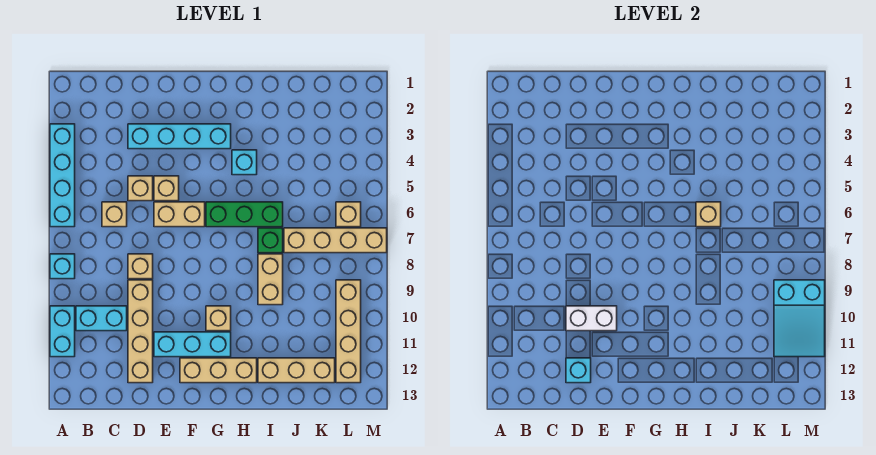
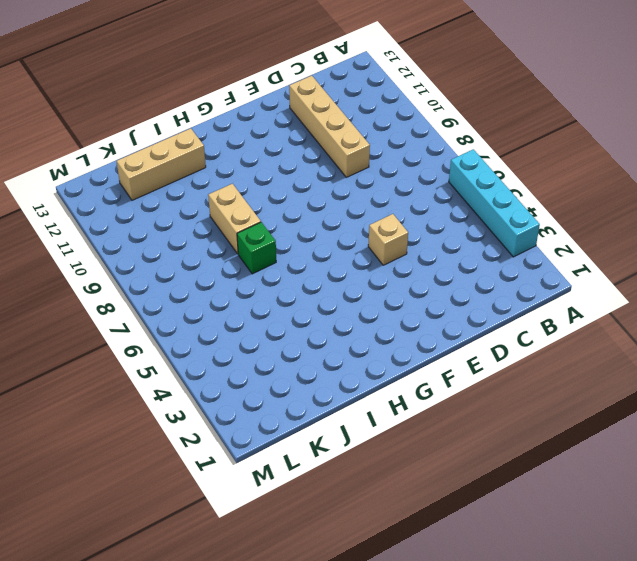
none -> cyan 1x1 brick [50,254,75,279]
none -> cyan 1x2 brick [50,306,75,357]
none -> cyan 1x2 brick [76,306,127,331]

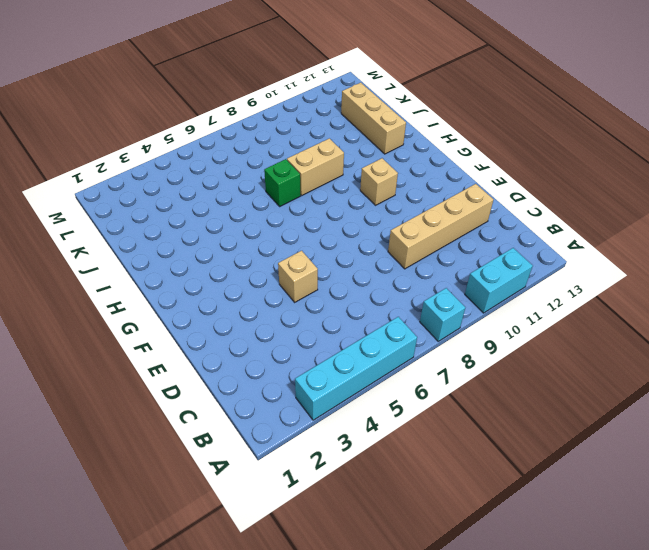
none -> cyan 1x2 brick [76,306,127,331]
none -> tan 1x1 brick [102,202,127,227]
none -> cyan 1x4 brick [128,124,231,149]

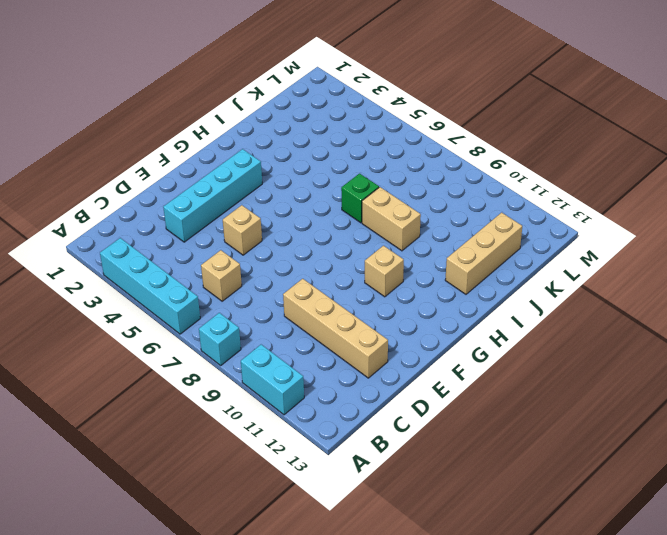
none -> cyan 1x2 brick [76,306,127,331]
none -> tan 1x1 brick [128,176,153,201]
none -> tan 1x1 brick [128,254,153,279]

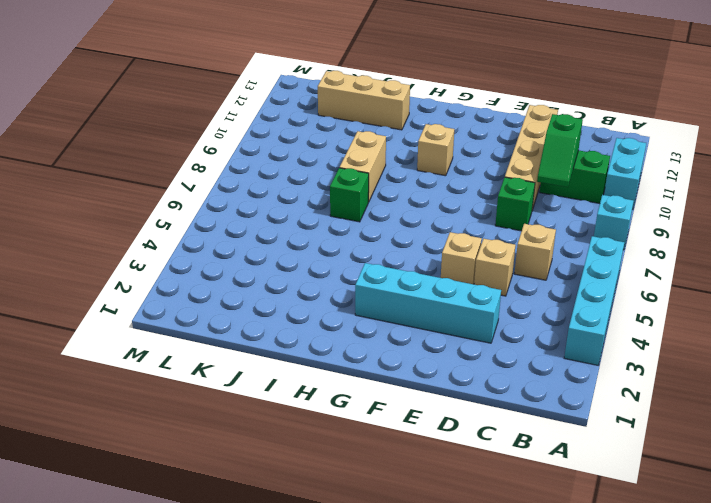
green 1x2 brick [540,150,610,204] -> cyan 1x2 brick [76,306,127,331]
green 1x2 slope [537,114,583,187] -> none
green 1x1 brick [495,177,535,231] -> tan 1x1 brick [128,254,153,279]
none -> tan 1x2 brick [154,202,205,227]
none -> cyan 1x3 brick [154,332,231,357]
none -> tan 1x3 brick [180,358,257,383]

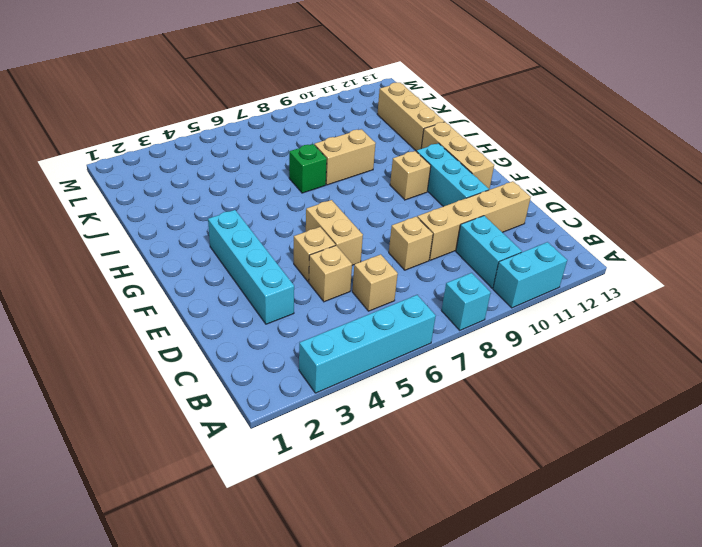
none -> green 1x3 brick [206,202,283,227]
none -> cyan 1x1 brick [232,150,257,175]
none -> tan 1x4 brick [284,228,387,253]

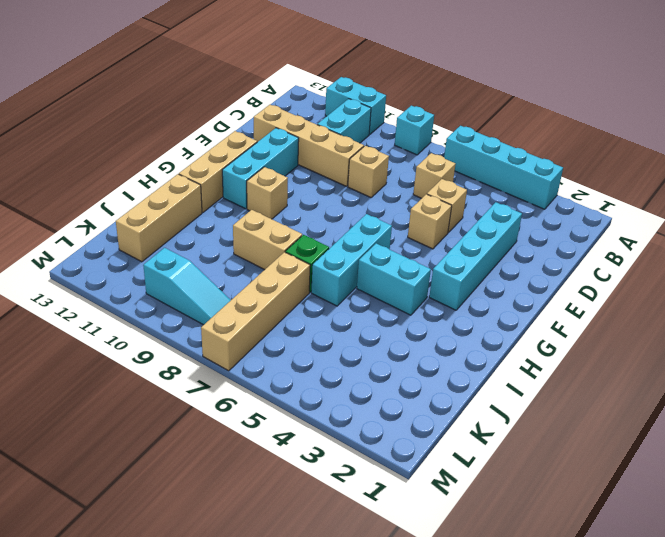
cyan 1x3 brick [311,214,392,306] -> green 1x3 brick [206,202,283,227]
cyan 1x2 brick [357,243,431,315] -> cyan 1x1 brick [232,150,257,175]
cyan 1x3 slope [143,248,231,325] -> tan 1x4 brick [336,280,361,383]
none -> tan 1x2 brick [154,202,205,227]
none -> tan 1x1 brick [336,202,361,227]
none -> white 1x2 brick [566,306,617,331]

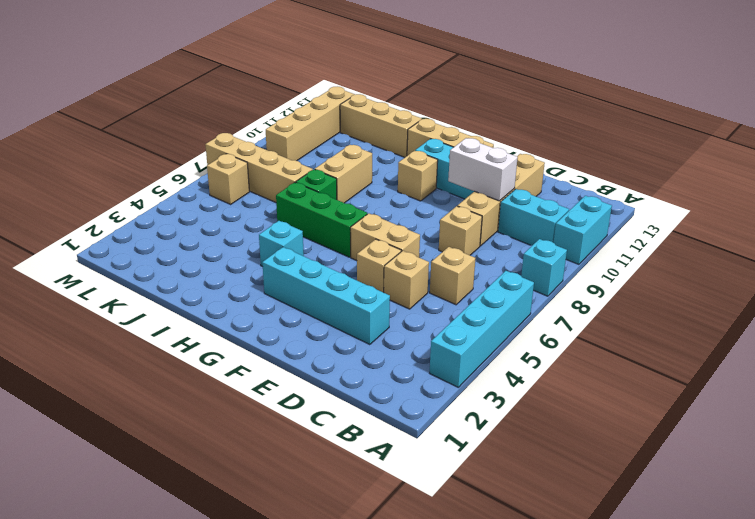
none -> cyan 1x1 brick [566,358,591,383]
none -> tan 1x1 brick [696,202,721,227]
none -> cyan 2x3 slope [774,280,825,357]

